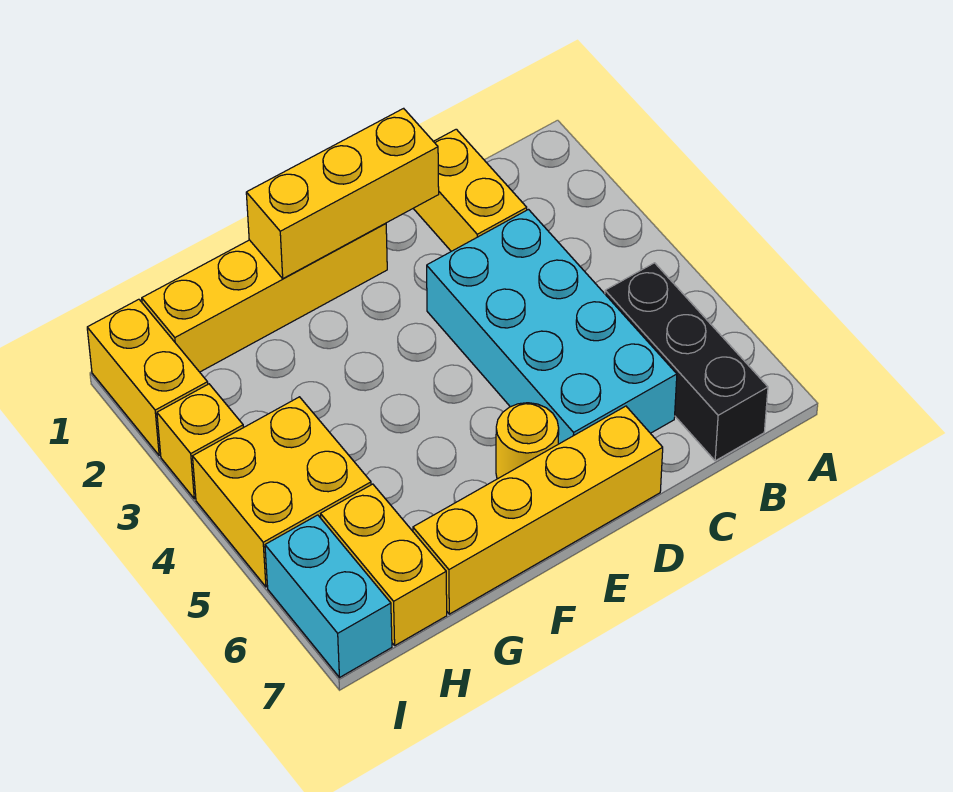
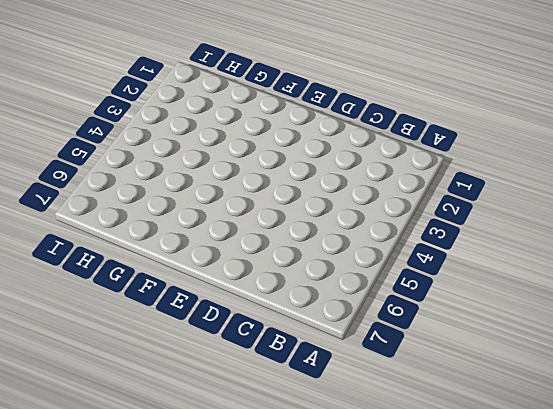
none -> black 1x3 brick [605,263,768,461]
none -> yellow 1x2 brick [413,129,527,251]
none -> cyan 2x4 brick [427,210,677,444]

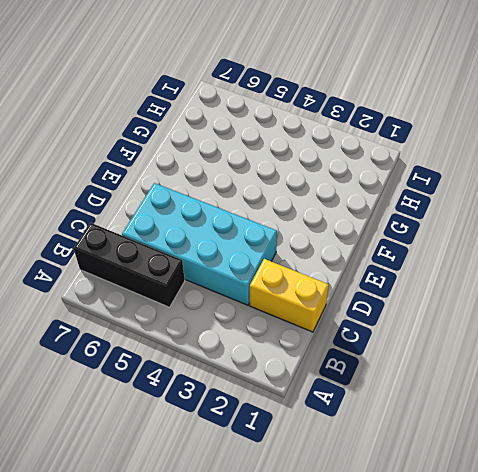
none -> yellow 1x4 brick [413,406,663,614]
none -> yellow 1x4 brick [142,223,387,372]
none -> yellow 1x1 round brick [496,403,559,479]

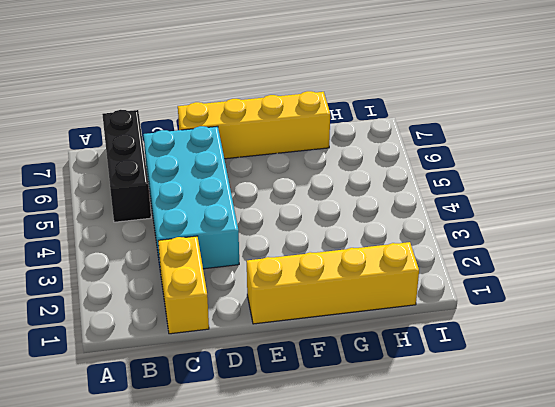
none -> yellow 1x1 round brick [496,403,559,479]
none -> yellow 2x2 brick [193,397,371,587]
none -> yellow 1x2 brick [321,484,447,645]

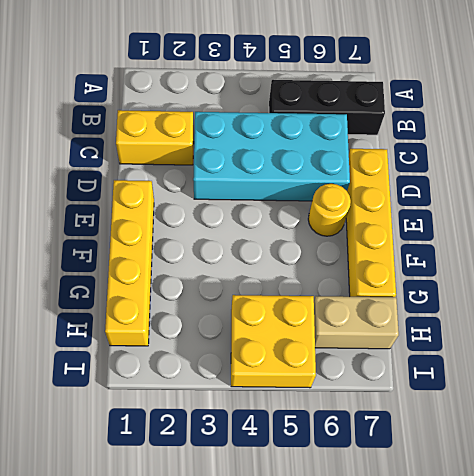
tan 1x2 brick [314,296,399,349] -> yellow 1x2 brick [321,484,447,645]
none -> yellow 1x2 brick [87,299,208,455]
none -> yellow 1x1 brick [157,384,243,499]
none -> cyan 1x2 brick [265,515,392,678]

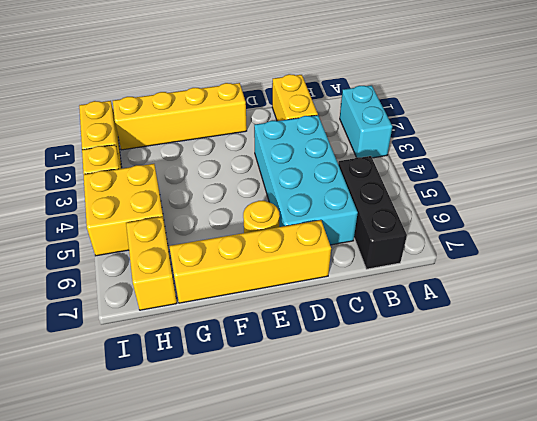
cyan 1x2 brick [340,85,392,158] -> cyan 1x2 brick moved to [265,515,392,678]
none -> yellow 1x3 brick [246,108,439,279]

